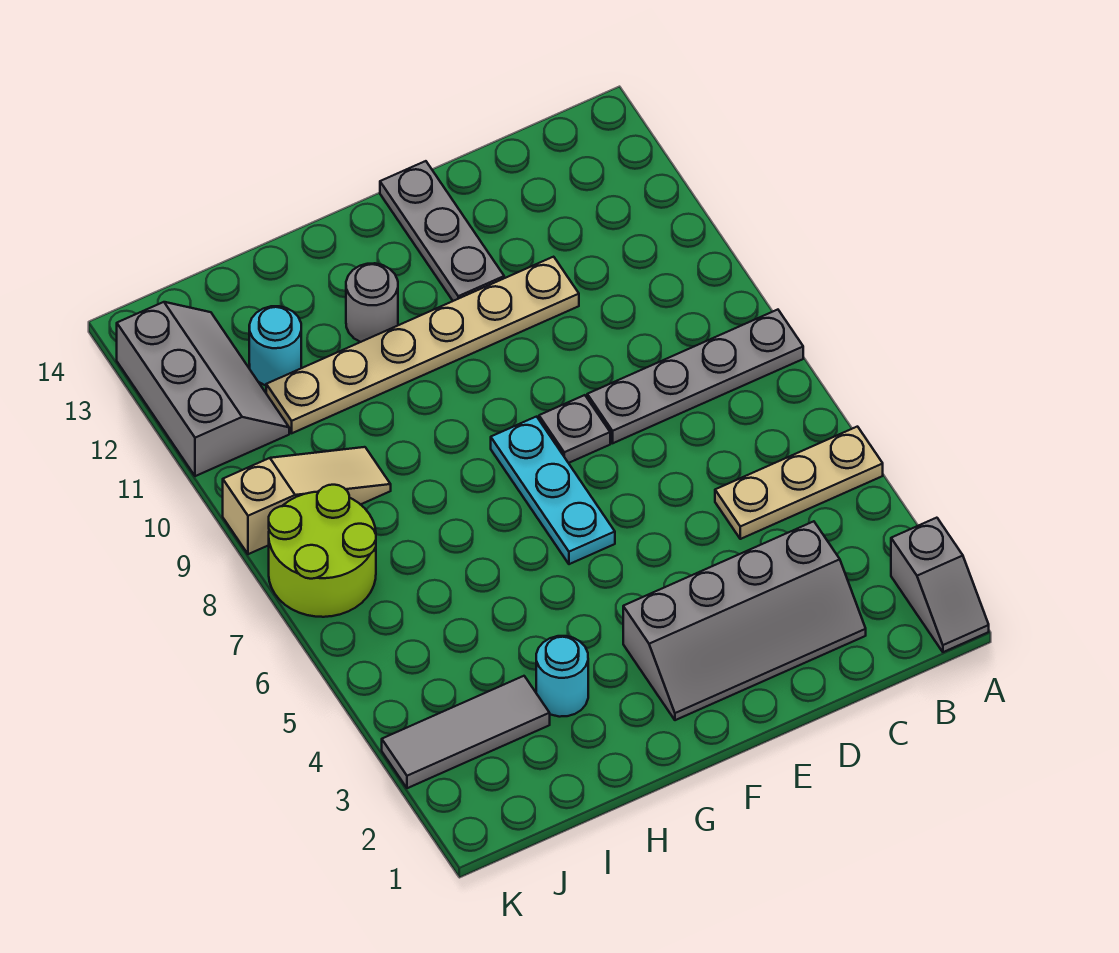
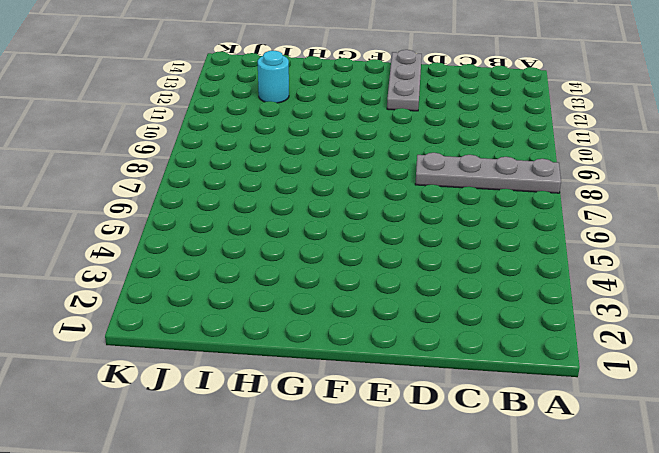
none -> grey 1x2 slope [891,518,989,652]
none -> tan 1x3 plate [715,427,883,539]
none -> grey 2x4 slope [623,521,866,720]

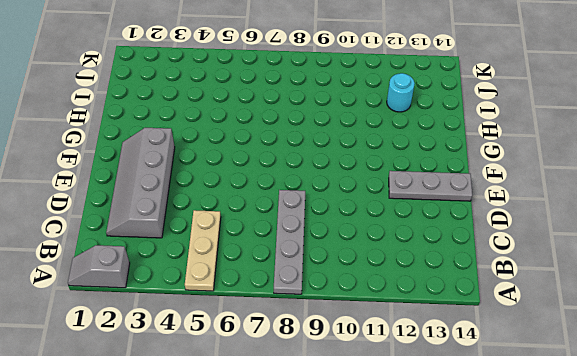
none -> tan 1x6 plate [266,257,579,433]
none -> grey 1x1 plate [539,395,610,463]
none -> cyan 1x3 plate [491,417,615,564]

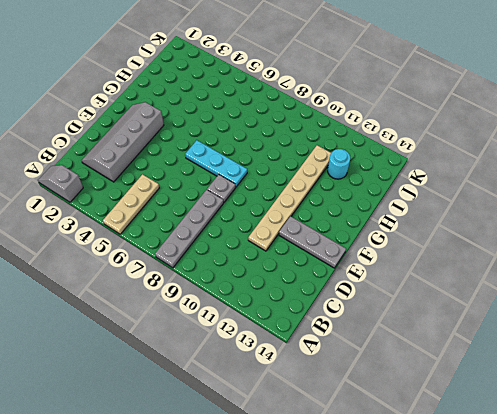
none -> grey 1x1 round brick [346,263,398,342]
none -> cyan 1x1 round brick [536,636,588,717]
none -> grey 1x3 tile [382,676,550,788]

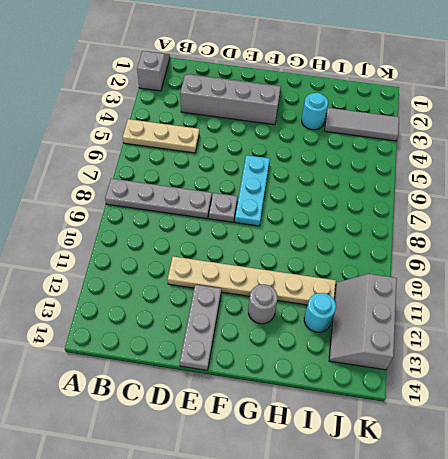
none -> tan 1x3 slope [223,447,391,554]
none -> lime 2x2 round brick [269,485,376,617]

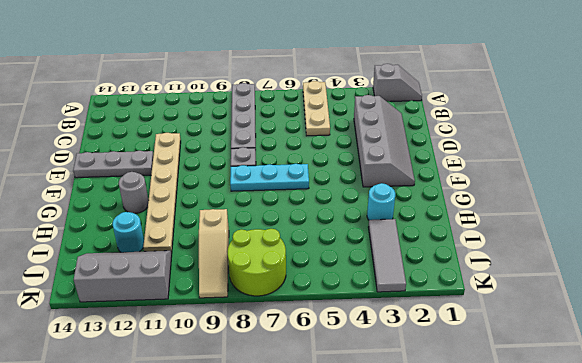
tan 1x3 slope [199,209,229,298] -> tan 1x3 slope turned to [223,447,391,554]

